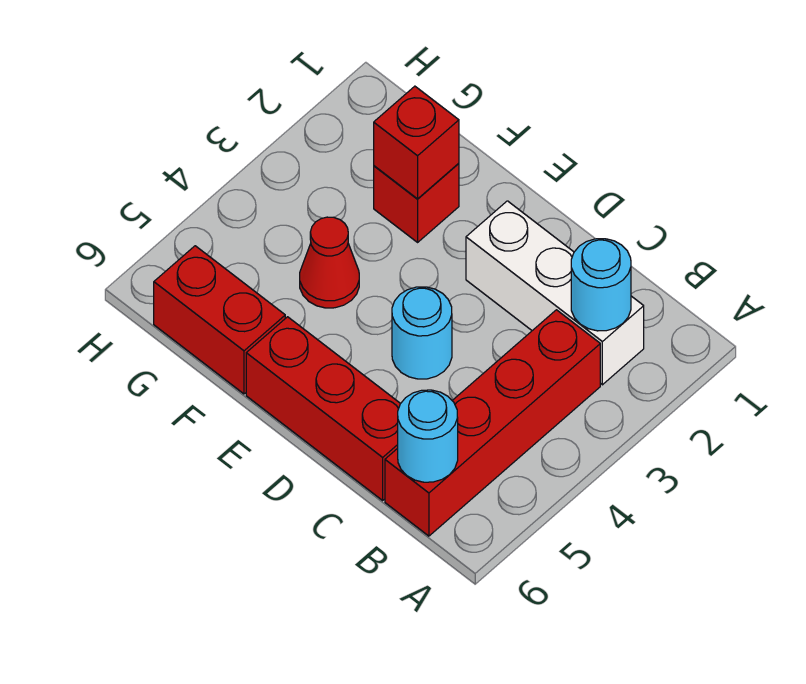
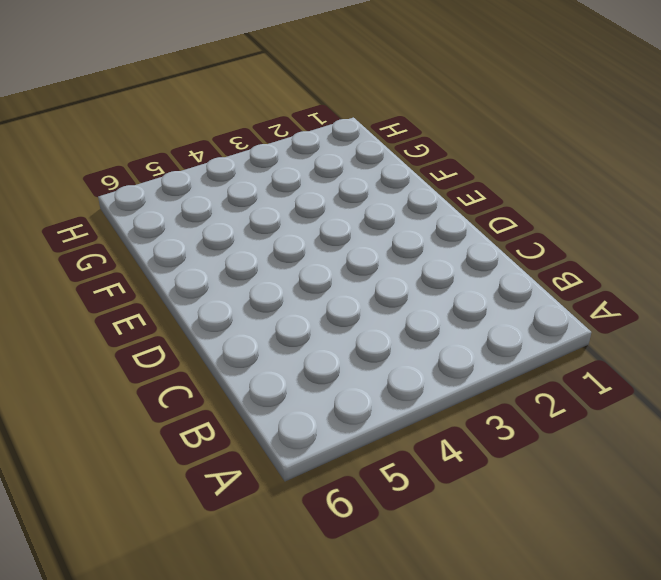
none -> white 1x3 brick [466,201,644,385]
none -> red 1x4 brick [385,310,600,536]

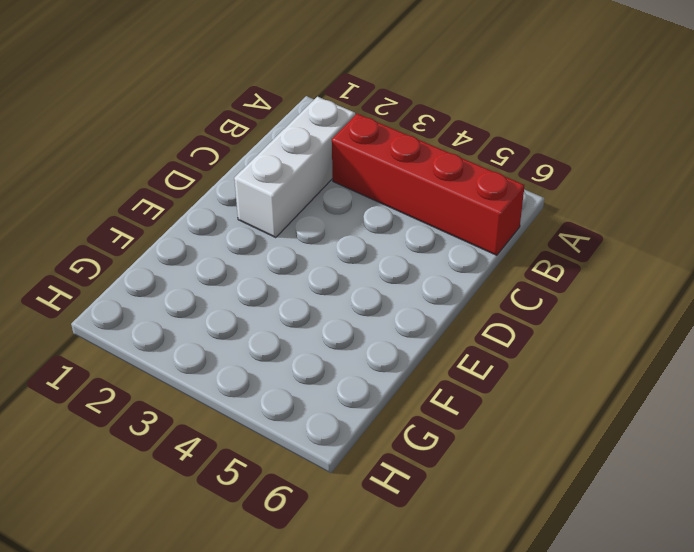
none -> red 1x3 brick [246,317,401,500]
none -> cyan 1x1 round brick [392,287,452,379]

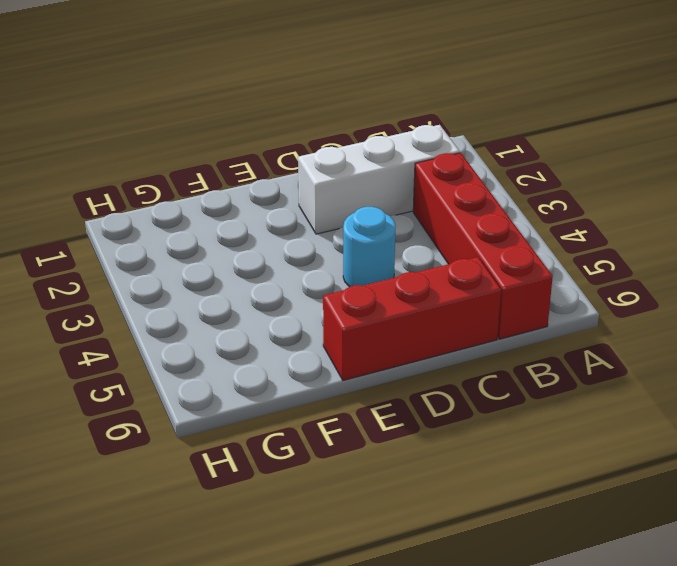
none -> red 1x1 brick [374,163,459,242]
none -> red 1x1 cone [300,217,359,308]

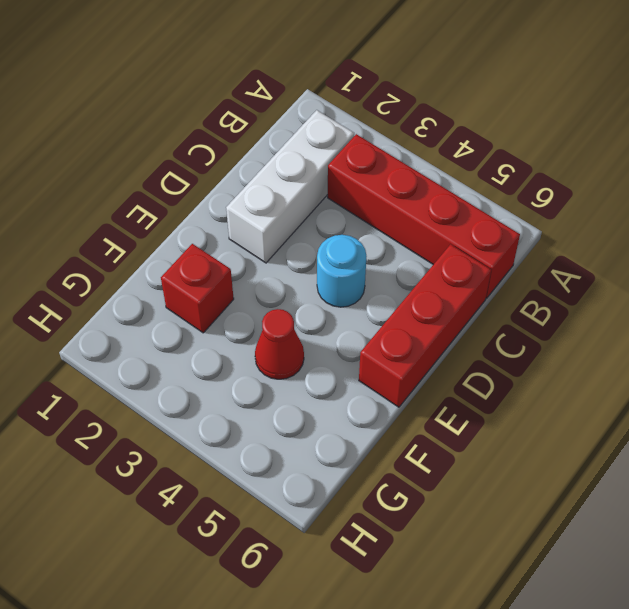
none -> red 1x2 brick [154,246,285,394]
none -> cyan 1x1 round brick [571,239,631,331]

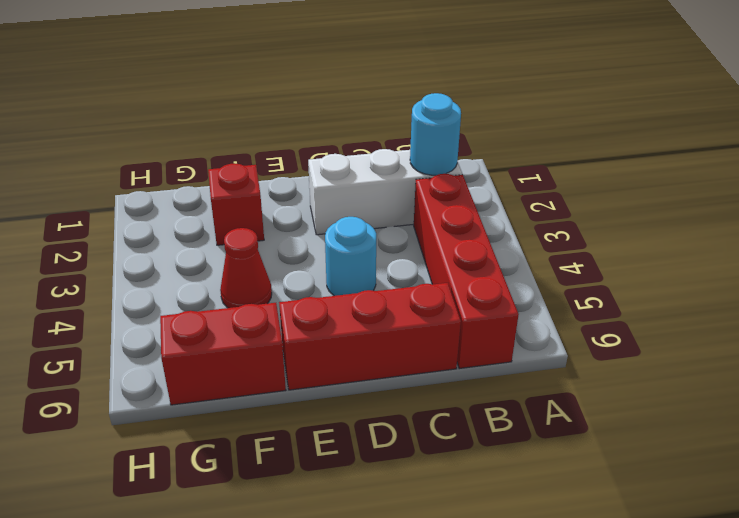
none -> cyan 1x1 round brick [398,390,458,482]
none -> red 1x1 brick [374,86,459,199]

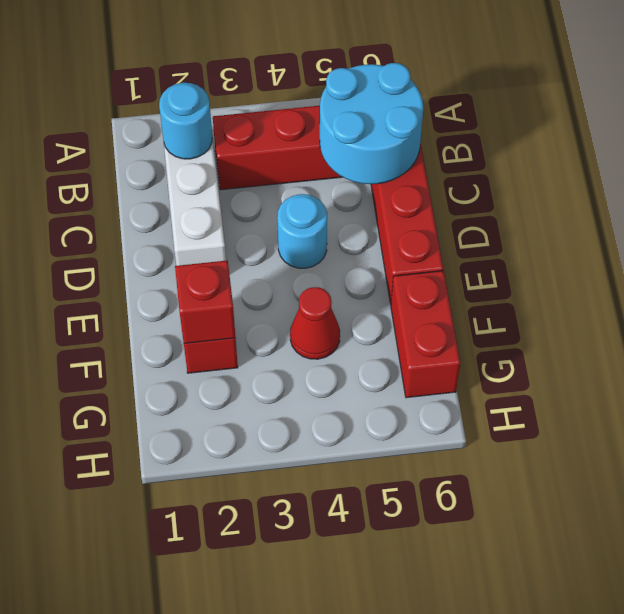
cyan 2x2 round brick [320,63,423,184] -> cyan 1x1 round brick [398,390,458,482]

